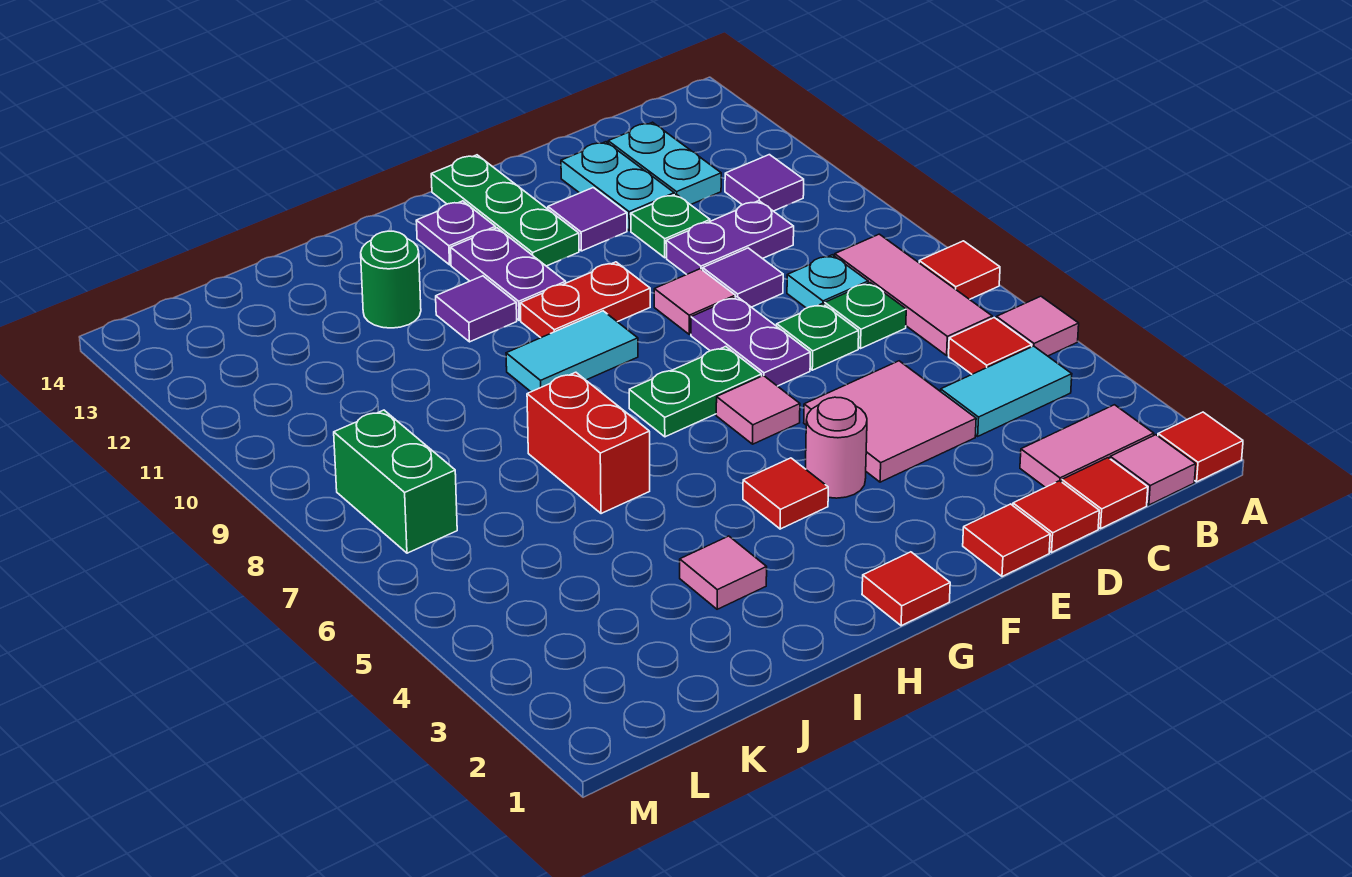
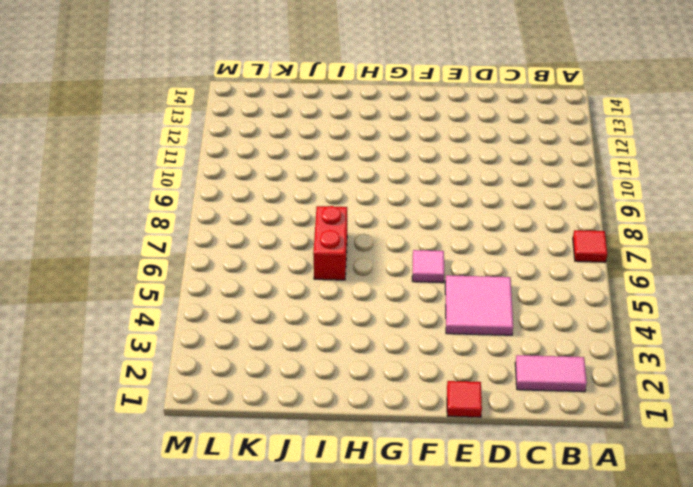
none -> red 1x1 tile [1158,412,1243,482]
none -> pink 1x1 tile [996,296,1079,356]
none -> pink 1x1 tile [1110,435,1196,505]
none -> cyan 1x2 tile [941,346,1072,436]

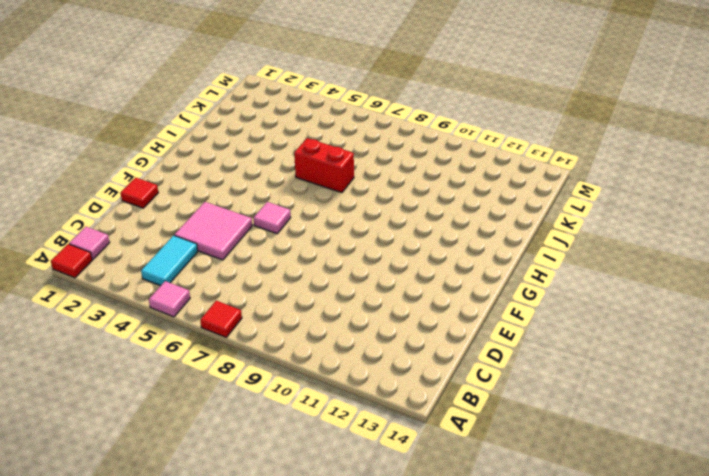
none -> pink 1x2 tile [1020,405,1154,487]
none -> red 1x1 tile [949,318,1032,374]
none -> pink 1x3 tile [835,234,992,355]
none -> purple 1x1 tile [725,155,804,211]

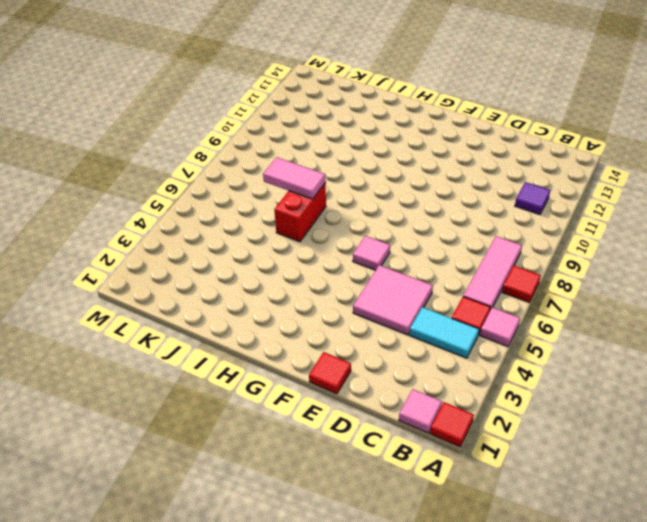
pink 1x2 tile [263,157,326,199] -> pink 1x2 tile moved to [1020,405,1154,487]
none -> red 1x1 tile [1062,458,1148,529]
none -> green 1x1 plate [825,283,906,348]
none -> cyan 1x1 plate [787,255,868,308]
none -> purple 1x2 plate [666,201,794,274]

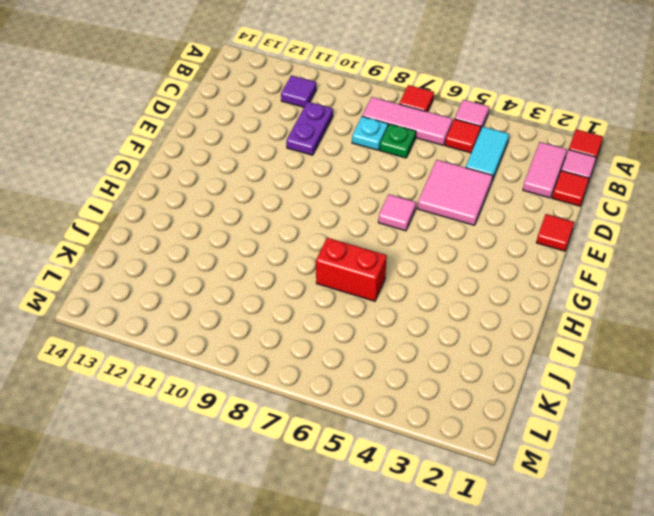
none -> cyan 1x2 plate [608,122,721,205]
none -> red 1x1 tile [1013,481,1099,552]
none -> green 1x1 plate [777,304,859,370]
none -> purple 1x1 tile [703,248,783,307]

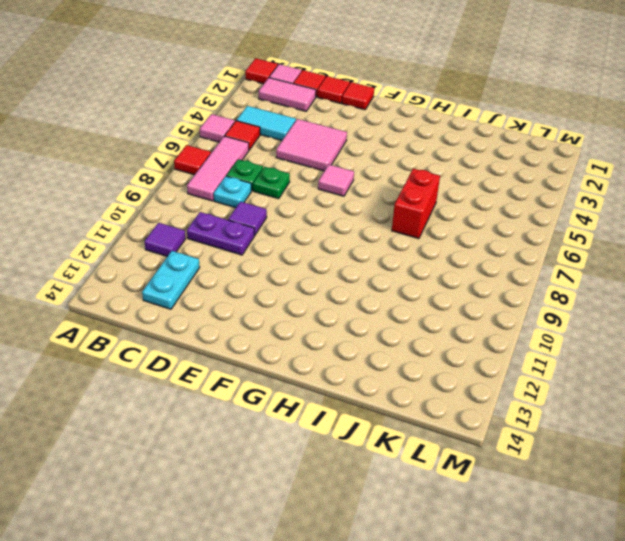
none -> green 1x1 plate [631,194,710,258]
none -> cyan 1x2 plate [561,142,674,231]
none -> purple 1x2 plate [691,297,810,386]
none -> pink 1x1 tile [654,269,735,334]

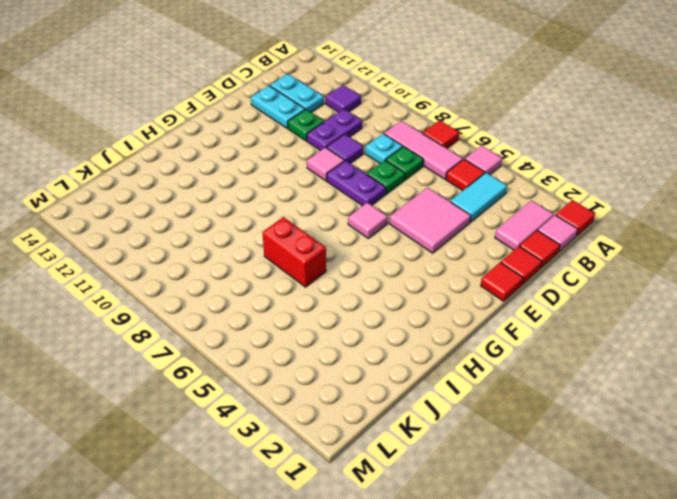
none -> purple 1x1 tile [548,188,627,251]
none -> pink 1x1 round brick [805,397,867,498]
none -> green 1x2 plate [629,347,762,437]
none -> red 1x2 plate [520,262,650,338]

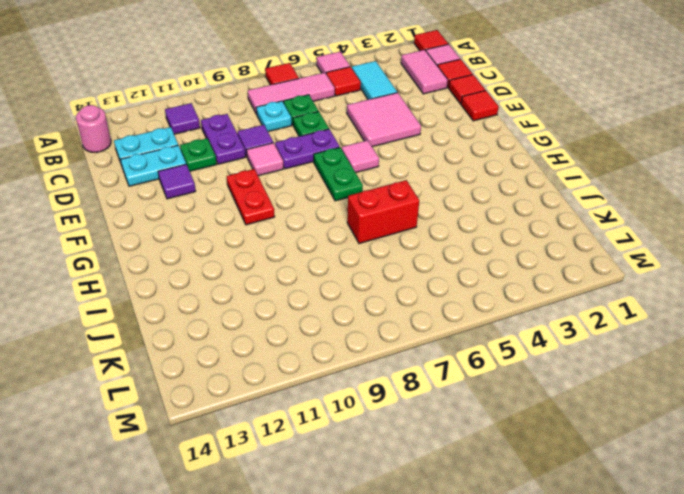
pink 1x1 round brick [76,105,111,152] -> pink 1x1 round brick moved to [805,397,867,498]
none -> green 1x3 plate [431,155,579,266]
none -> red 1x1 tile [862,552,950,626]
none -> red 1x1 tile [743,458,828,529]
none -> cyan 1x2 tile [506,311,638,392]

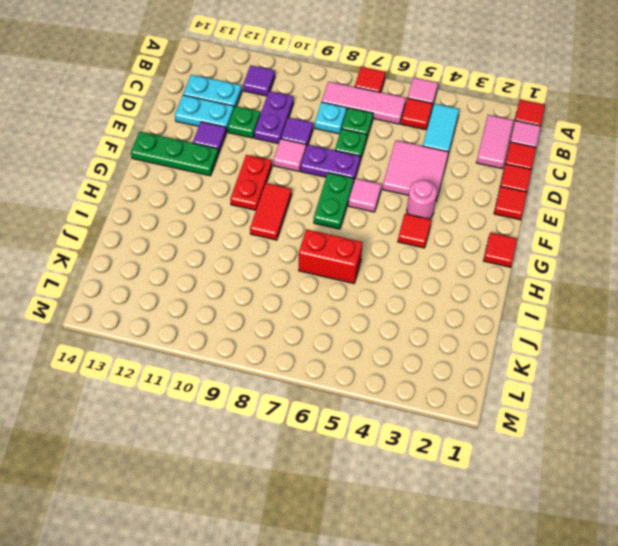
red 1x2 tile [250,183,292,240] -> cyan 1x2 tile [506,311,638,392]
none -> purple 1x2 plate [451,228,566,320]
none -> purple 1x1 plate [416,201,496,265]
none -> purple 1x1 tile [436,276,517,342]
none -> pink 1x1 tile [680,536,767,609]

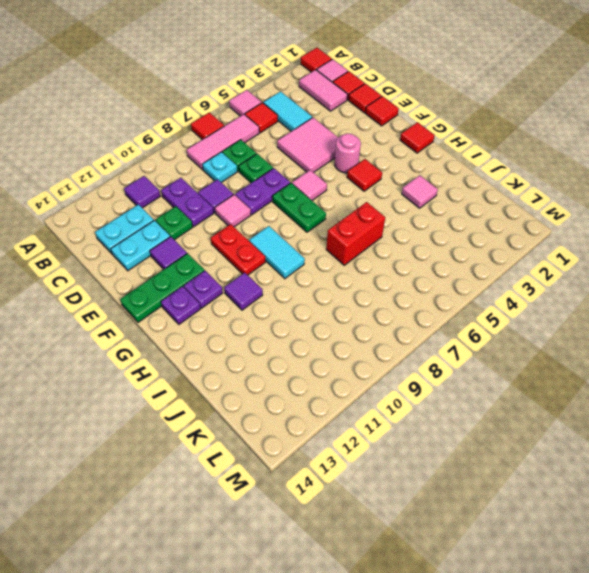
purple 1x1 plate [184,271,223,308] -> purple 1x2 plate [451,228,566,320]
none -> green 1x1 round brick [361,231,421,328]
none -> green 1x2 brick [334,410,457,553]

